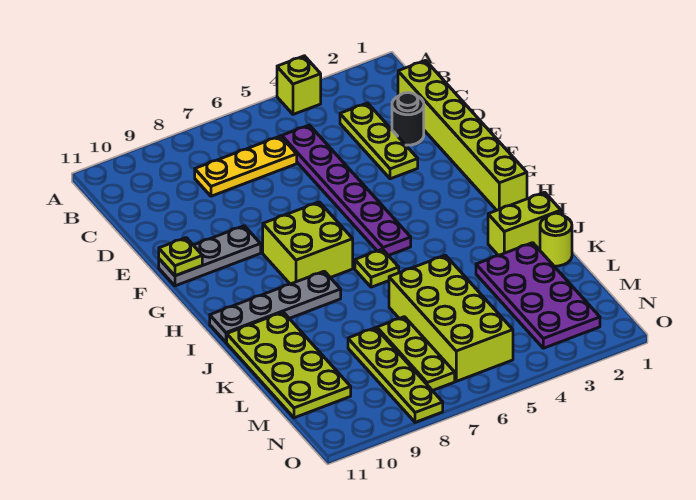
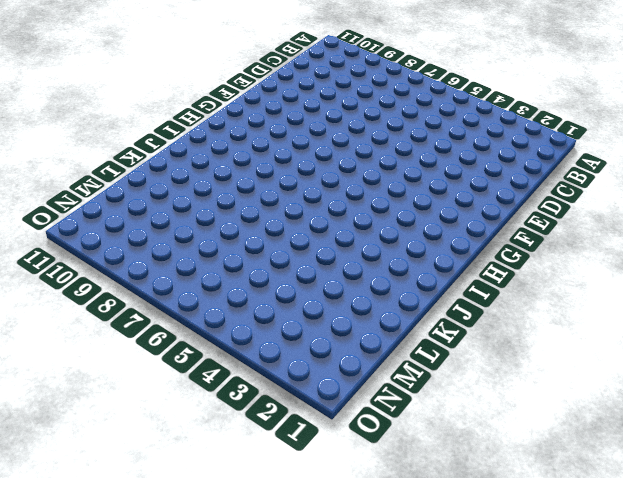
none -> lime 1x1 brick [277,56,321,114]
none -> lime 1x6 brick [398,61,527,210]
none -> lime 1x3 plate [340,103,418,179]

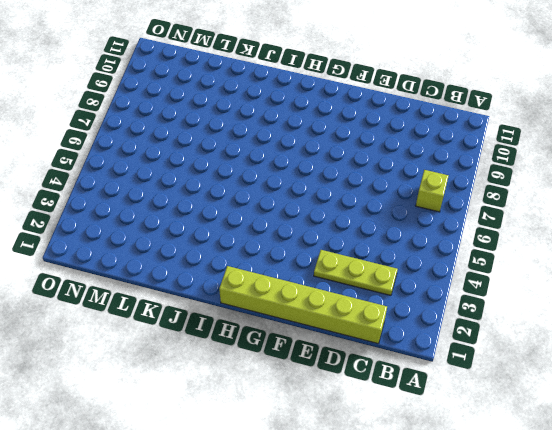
lime 1x1 brick [416,170,448,212] -> lime 1x1 brick moved to [277,56,321,114]
none -> purple 1x6 plate [282,125,411,256]
none -> yellow 1x3 plate [195,136,297,196]
none -> black 1x1 round brick [392,93,424,145]

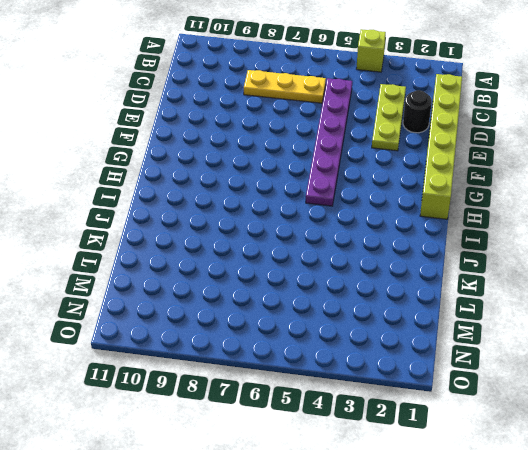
none -> grey 1x3 plate [159,226,261,286]
none -> lime 2x2 brick [263,202,353,284]
none -> lime 1x1 plate [355,249,399,287]

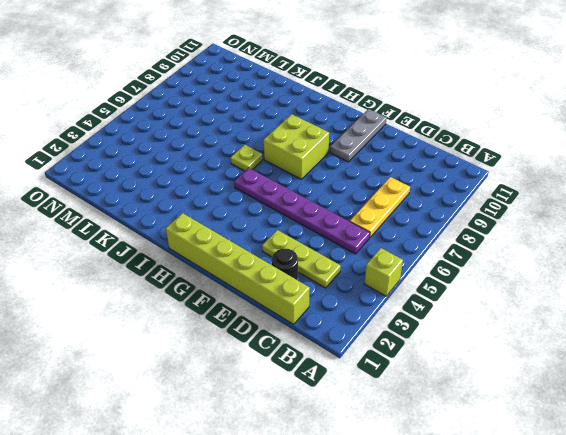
none -> grey 1x4 plate [210,271,341,342]
none -> lime 1x2 brick [488,192,561,256]
none -> lime 2x4 plate [227,312,351,418]

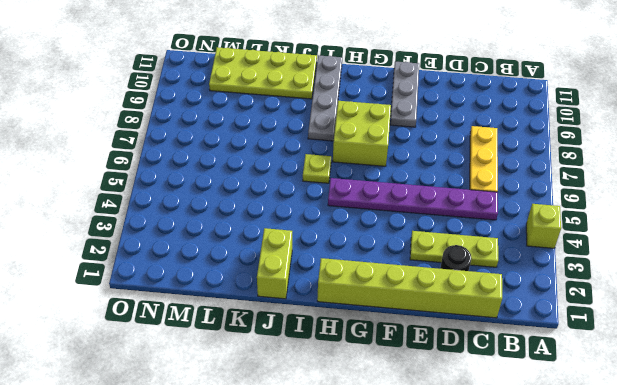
none -> lime 1x1 round brick [540,213,572,266]
none -> purple 2x4 plate [476,243,600,348]
none -> lime 2x4 brick [389,255,513,381]

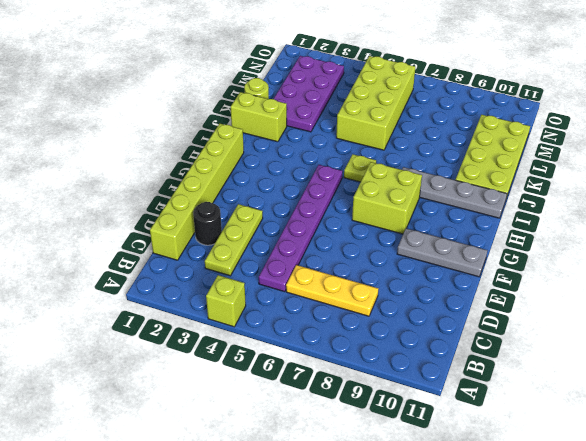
none -> lime 1x3 plate [377,317,455,391]
none -> lime 1x4 plate [348,328,443,422]
none -> lime 1x1 plate [159,238,202,276]

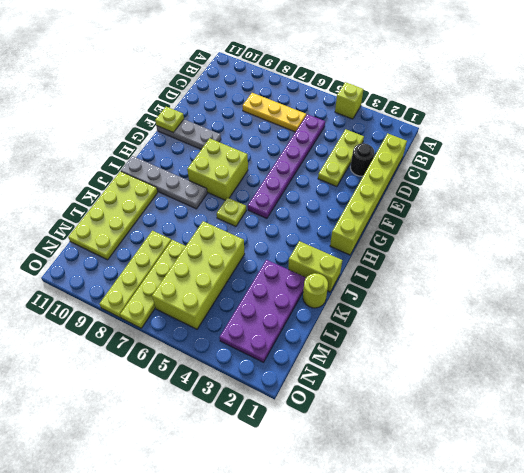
lime 1x4 plate [120,240,186,328] -> lime 1x3 plate [377,317,455,391]

